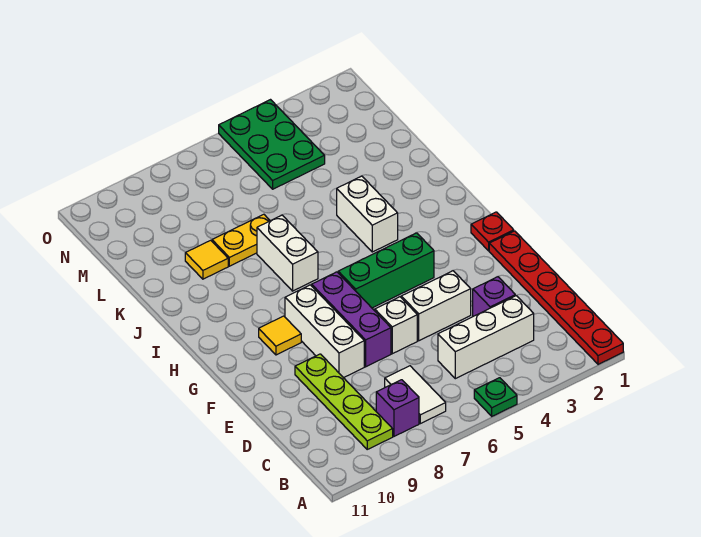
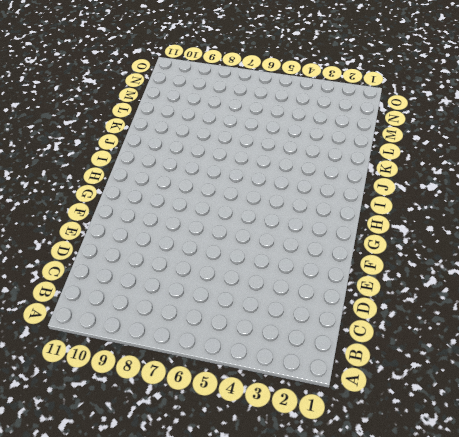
none -> red 1x6 plate [489,231,623,364]
none -> green 1x1 plate [474,378,517,416]
none -> white 1x2 tile [385,366,446,424]

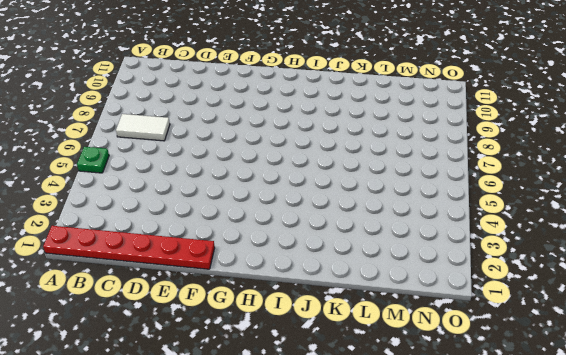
none -> purple 1x1 brick [376,380,419,436]
none -> lime 1x4 plate [295,354,393,449]
none -> white 1x3 brick [438,296,534,379]

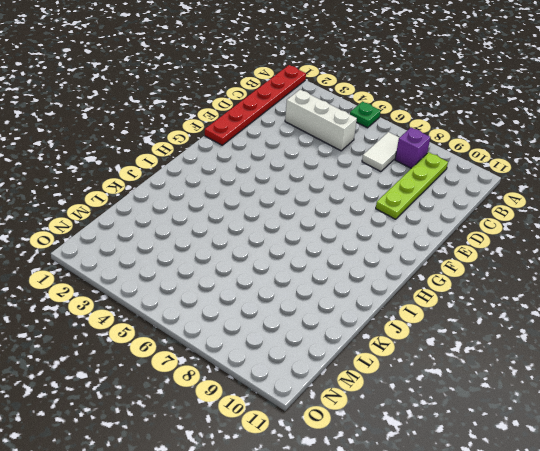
none -> purple 1x1 brick [473,277,515,316]
none -> white 1x2 brick [401,271,471,341]
none -> white 1x1 brick [375,297,417,354]

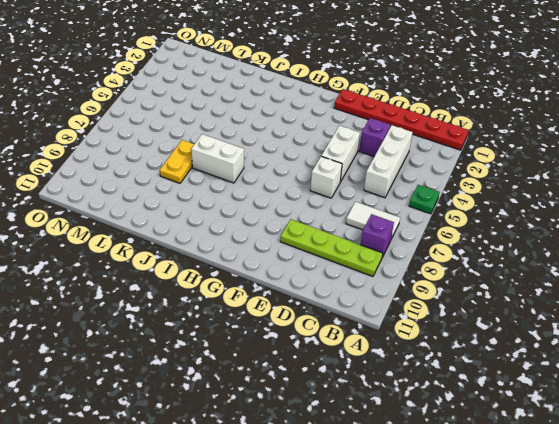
none -> purple 1x3 brick [312,272,391,367]
none -> white 1x3 brick [285,285,364,378]
none -> red 1x1 plate [471,212,514,251]

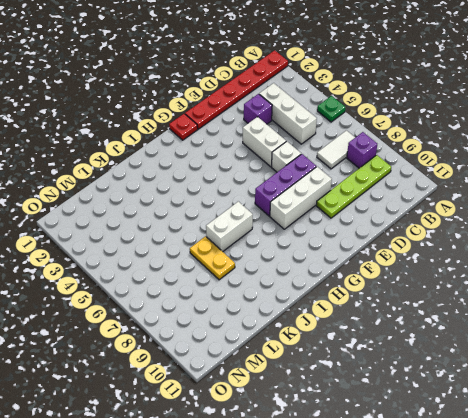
none -> green 1x3 brick [338,233,434,308]
none -> yellow 1x1 tile [259,316,301,355]
none -> white 1x2 brick [337,176,398,252]

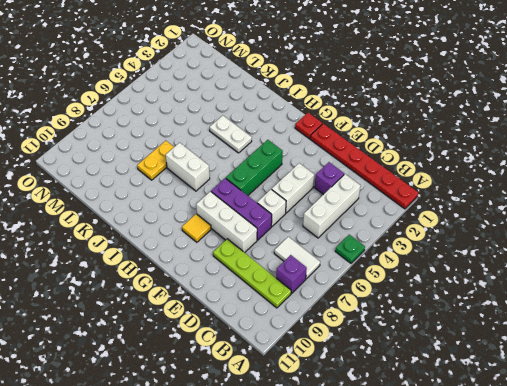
white 1x2 plate [210,115,252,153] -> white 1x2 brick [337,176,398,252]
none -> yellow 1x1 tile [185,240,228,279]
none -> green 2x3 plate [219,100,325,189]

